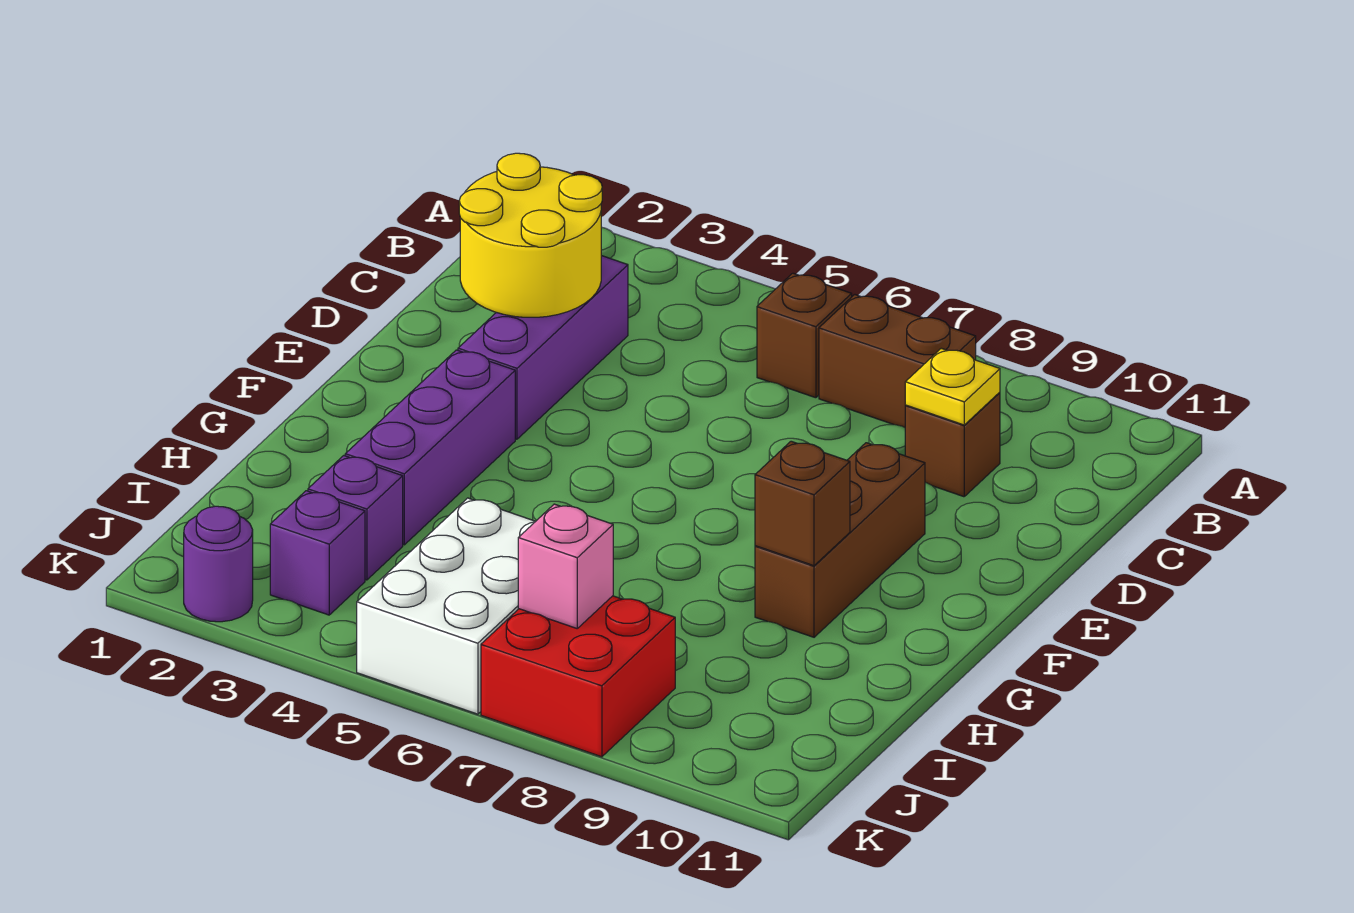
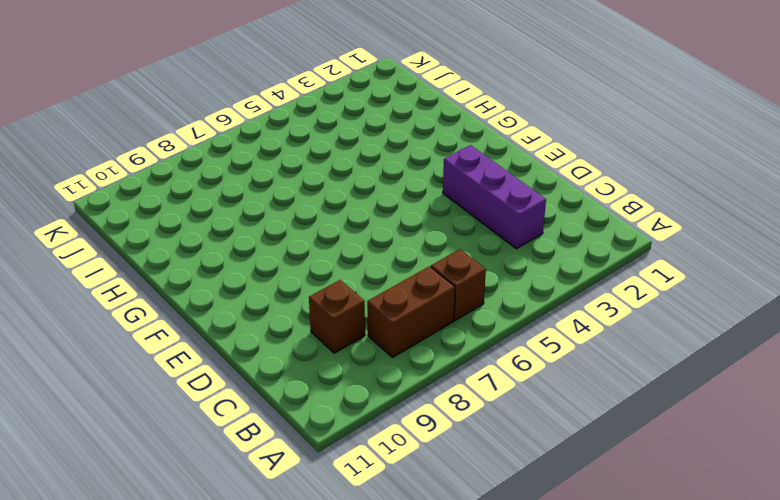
none -> brown 1x3 brick [755,443,925,637]
none -> purple 1x3 brick [345,350,515,545]
none -> purple 1x1 brick [308,456,403,580]

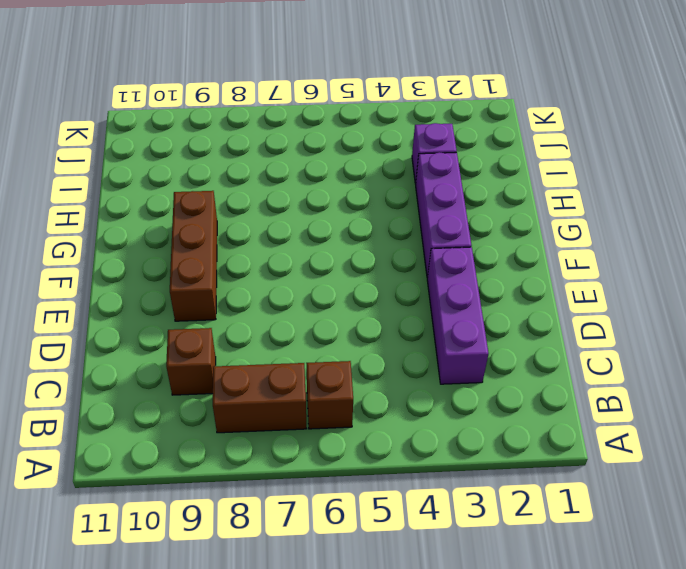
none -> white 2x3 brick [357,498,536,714]
none -> purple 1x1 brick [270,491,365,615]
none -> red 2x2 brick [481,596,675,757]

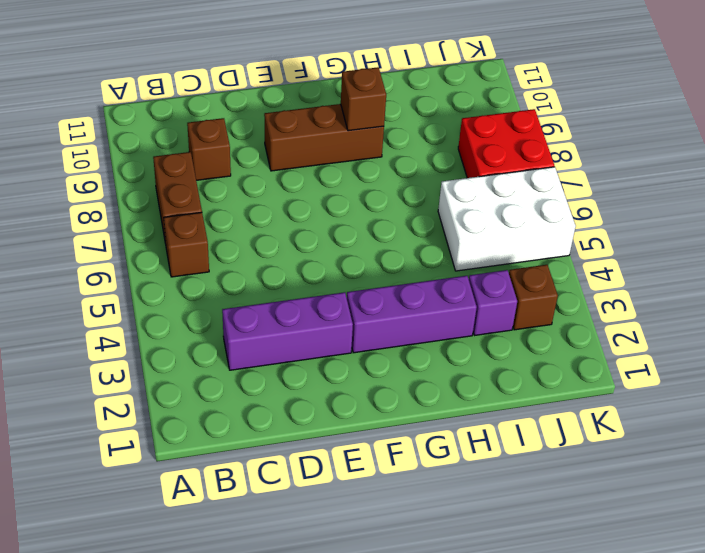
brown 1x1 brick [509,265,558,330] -> purple 1x1 brick [270,491,365,615]
none -> purple 1x1 round brick [184,506,253,622]
none -> yellow 2x2 round brick [459,153,602,317]
none -> yellow 1x1 plate [905,348,1000,425]

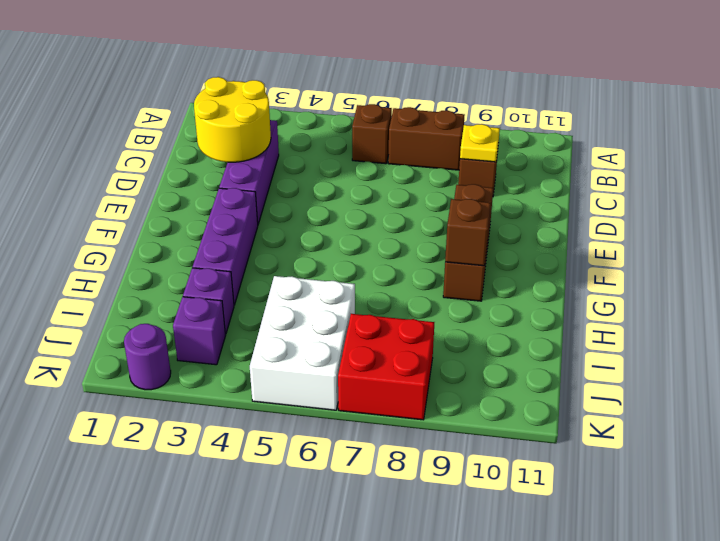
none -> pink 1x1 brick [518,504,613,628]

